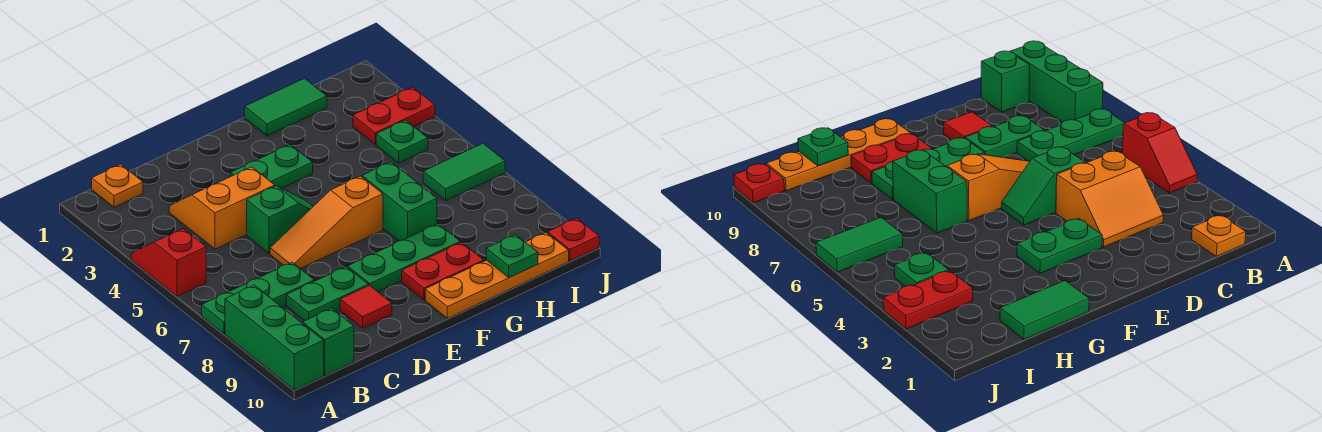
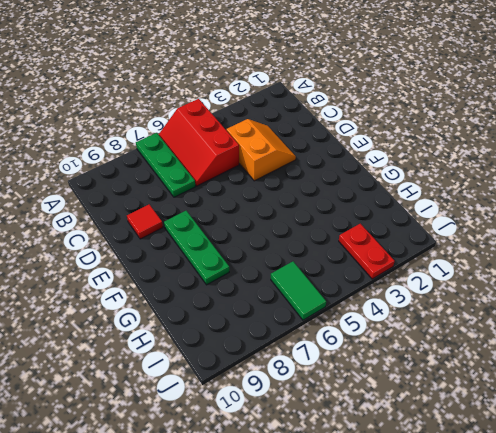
red 2x3 slope [159,99,239,186] -> red 1x2 slope [131,229,206,296]
none -> green 1x3 brick [225,285,324,390]
none -> orange 1x1 plate [92,164,143,207]
none -> green 1x1 brick [303,308,354,376]

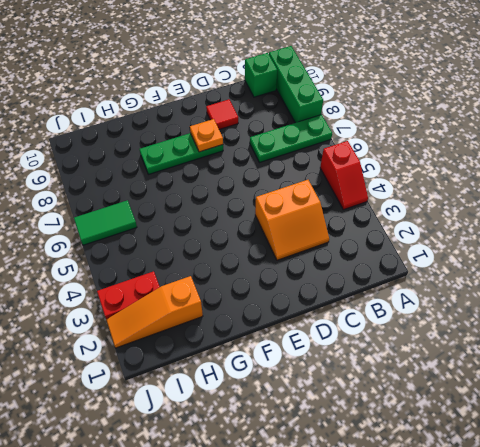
orange 1x1 plate [190,119,223,152] -> orange 1x1 plate moved to [92,164,143,207]
orange 1x3 slope [106,276,203,348] -> orange 1x3 slope turned to [270,176,383,269]
none -> green 1x2 plate [286,267,369,321]
none -> green 1x2 slope [247,186,313,253]
none -> green 1x2 plate [230,145,313,188]

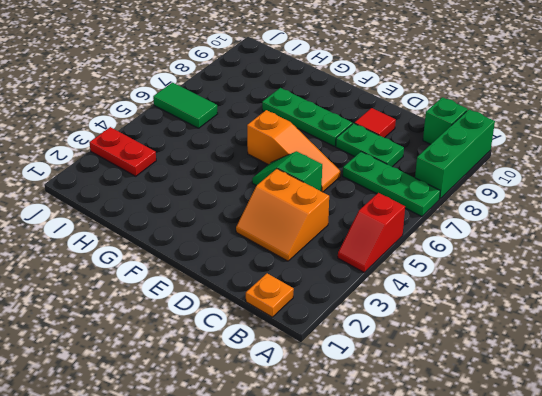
none -> green 1x2 plate [230,145,313,188]
none -> red 1x2 plate [402,242,484,300]
none -> orange 1x4 plate [425,233,569,318]

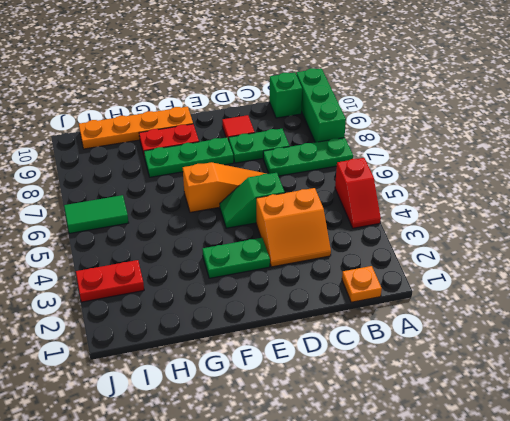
none -> green 1x2 tile [245,78,327,136]
none -> green 1x2 brick [362,162,437,241]
none -> green 1x1 plate [376,120,428,163]

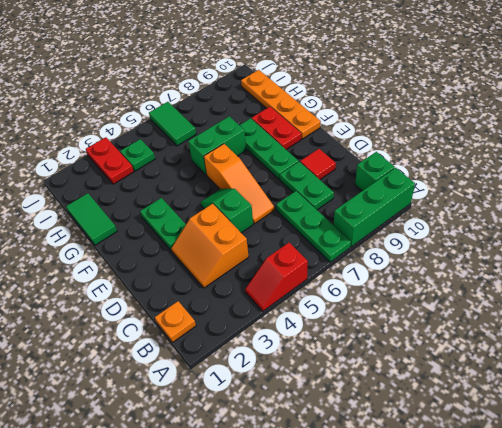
none -> red 1x1 plate [548,218,599,261]
none -> green 1x1 plate [486,235,538,278]

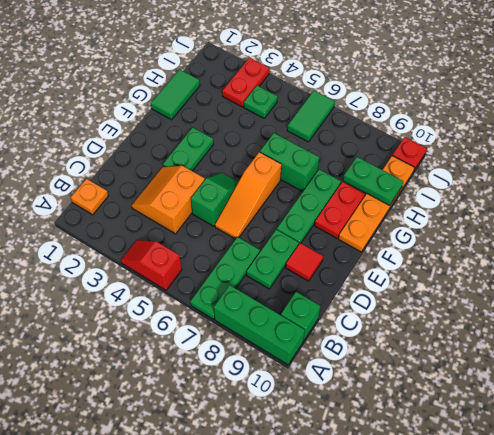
green 1x2 plate [343,157,404,206] -> green 1x1 plate [486,235,538,278]

